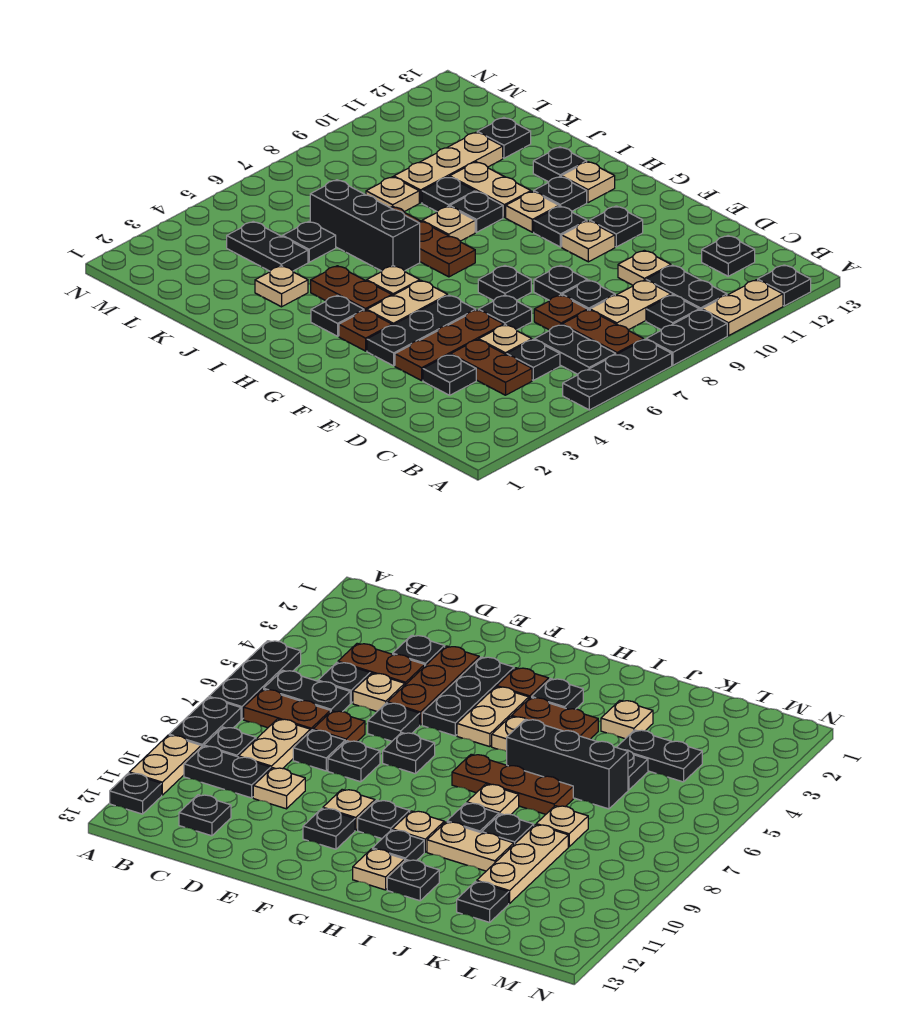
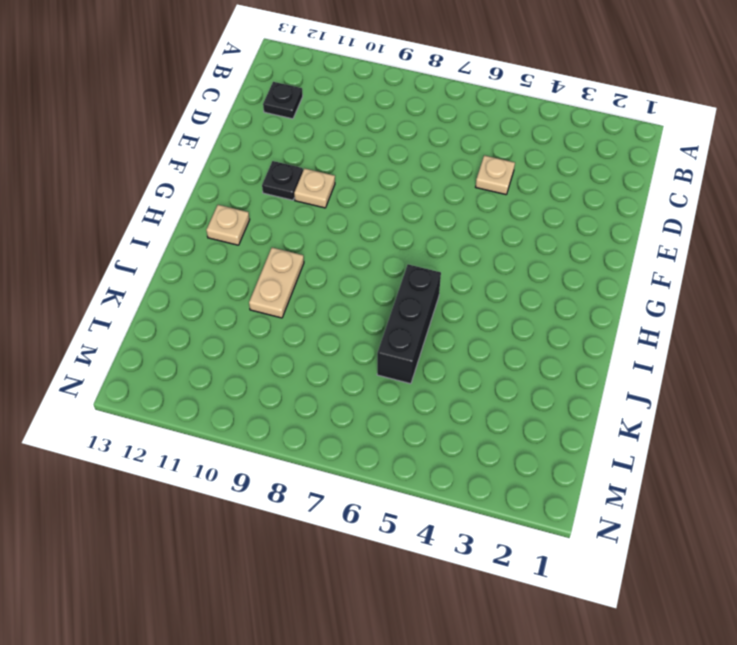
none -> black 1x3 plate [563,339,672,410]
none -> black 1x2 plate [646,310,727,365]
none -> tan 1x2 plate [702,280,783,336]
none -> black 1x1 plate [758,265,811,306]

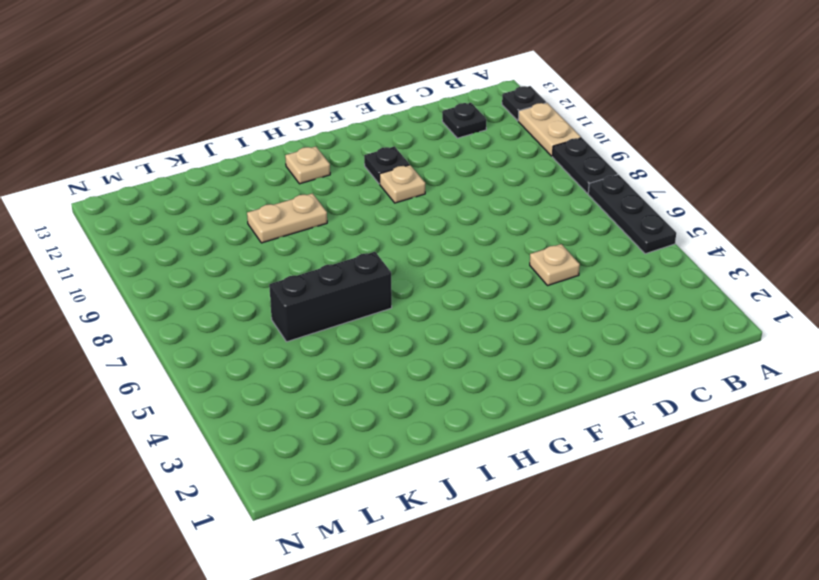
none -> black 1x2 plate [535,325,616,374]
none -> brown 1x2 plate [562,310,644,354]
none -> black 1x1 plate [646,295,699,330]
none -> black 1x2 plate [646,265,727,310]

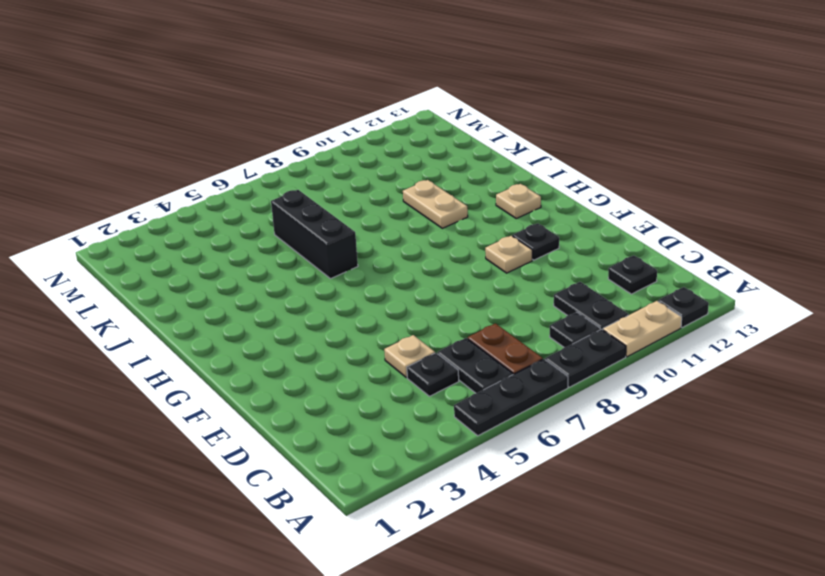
none -> brown 1x2 plate [451,340,532,395]
none -> tan 1x2 plate [590,280,671,330]
none -> black 1x1 plate [423,355,476,395]
none -> brown 1x1 plate [534,295,588,330]

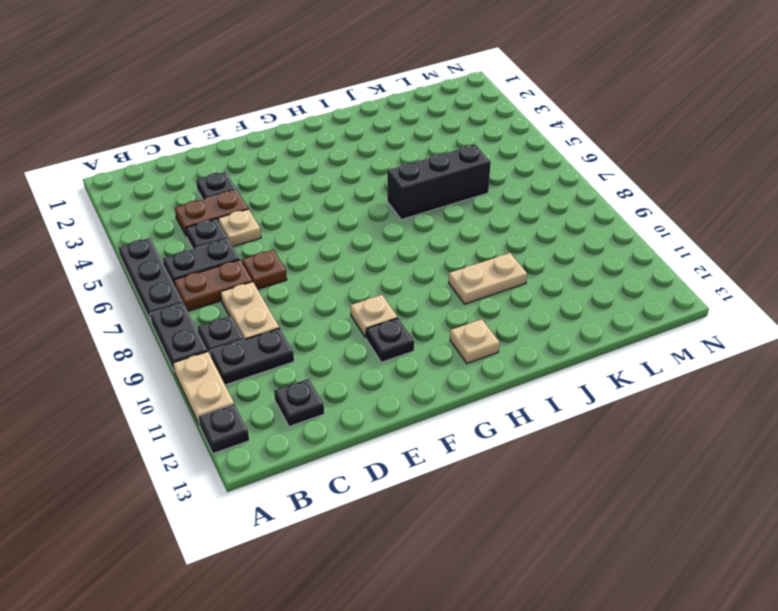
none -> black 1x1 plate [562,280,615,310]
none -> tan 1x1 plate [618,250,671,285]
none -> brown 1x3 plate [395,310,504,381]
none -> black 1x1 plate [478,295,532,330]

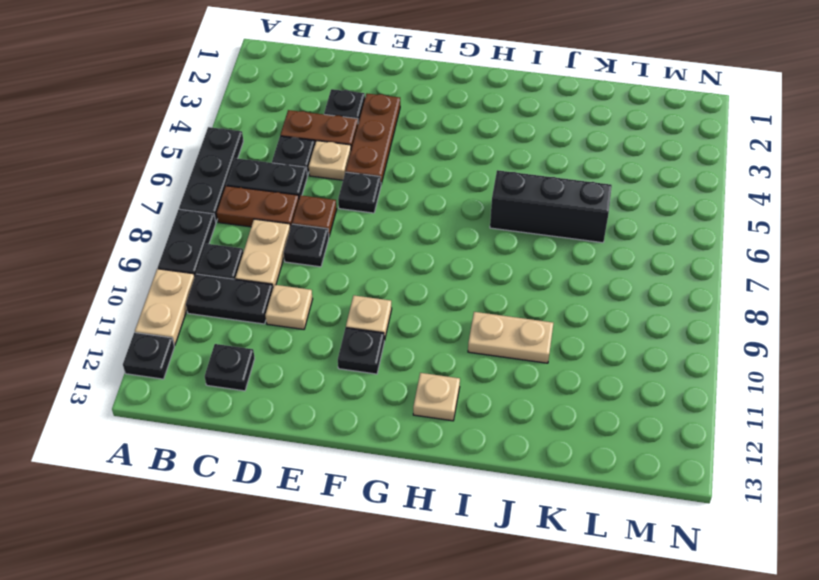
none -> black 1x1 plate [534,265,587,300]
none -> black 1x3 plate [367,295,476,366]
none -> black 1x1 plate [478,266,531,301]
none -> brown 1x1 plate [339,310,392,351]

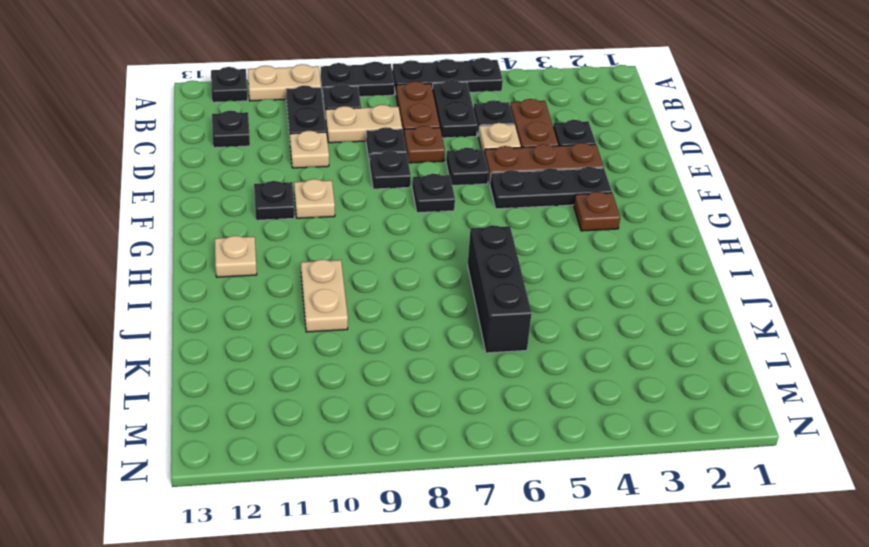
none -> tan 1x2 plate [367,281,448,326]
none -> black 1x1 plate [534,206,587,247]
none -> black 1x1 plate [311,295,364,336]
none -> brown 1x2 plate [311,266,392,311]

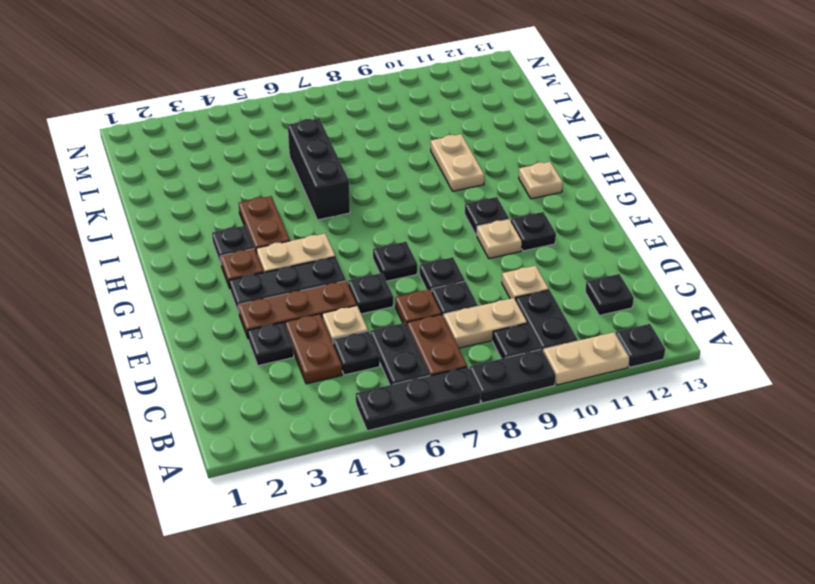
none -> tan 1x1 plate [367,266,420,296]
none -> brown 1x3 plate [390,206,475,277]
none -> tan 1x1 plate [506,191,559,232]
none -> black 1x1 plate [534,177,587,211]

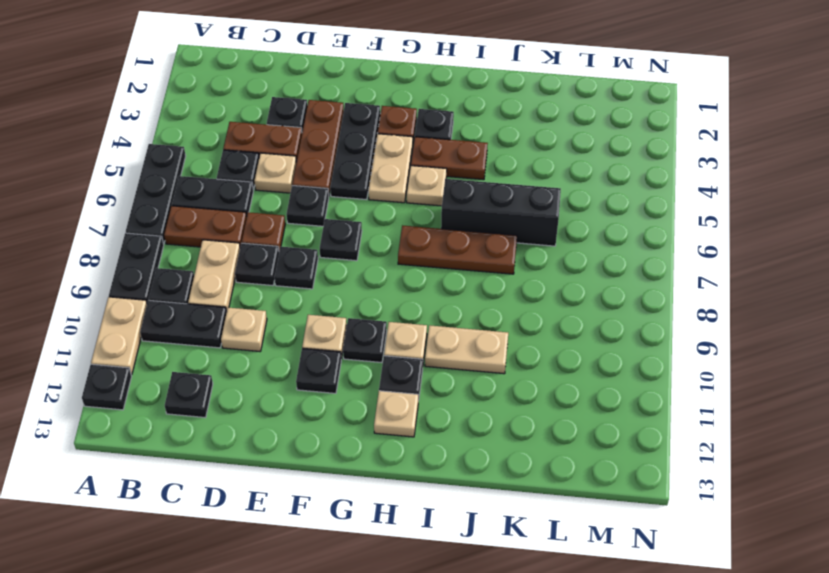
none -> tan 1x1 plate [422,206,475,241]
none -> black 1x1 plate [450,191,503,232]
none -> black 1x1 plate [533,147,587,182]
none -> tan 1x1 plate [255,266,308,307]

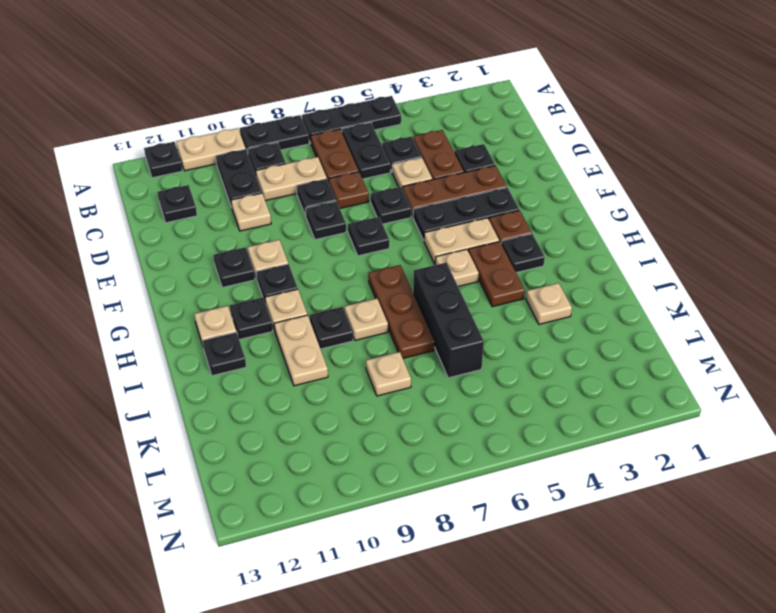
none -> black 1x1 plate [422,177,475,211]
none -> black 1x2 plate [227,222,308,271]
none -> black 1x1 plate [283,222,336,262]
none -> tan 1x3 plate [394,132,503,203]

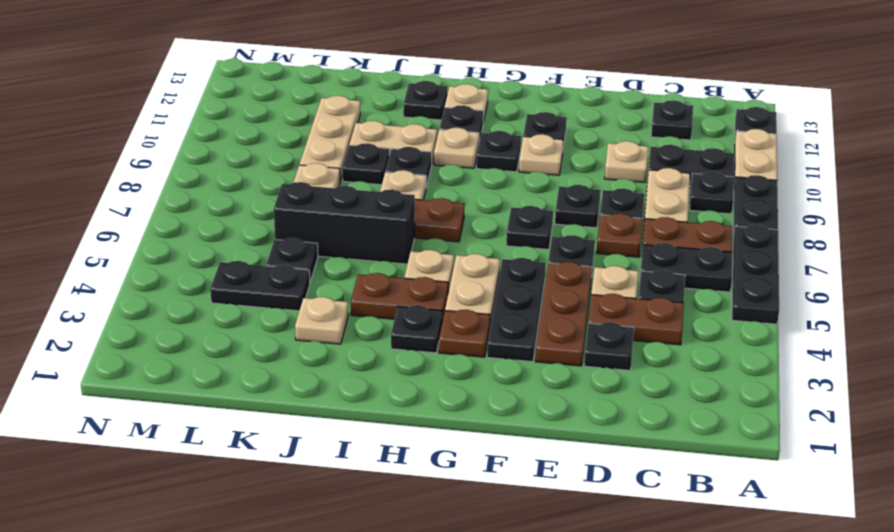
none -> black 1x1 plate [477,117,531,158]

